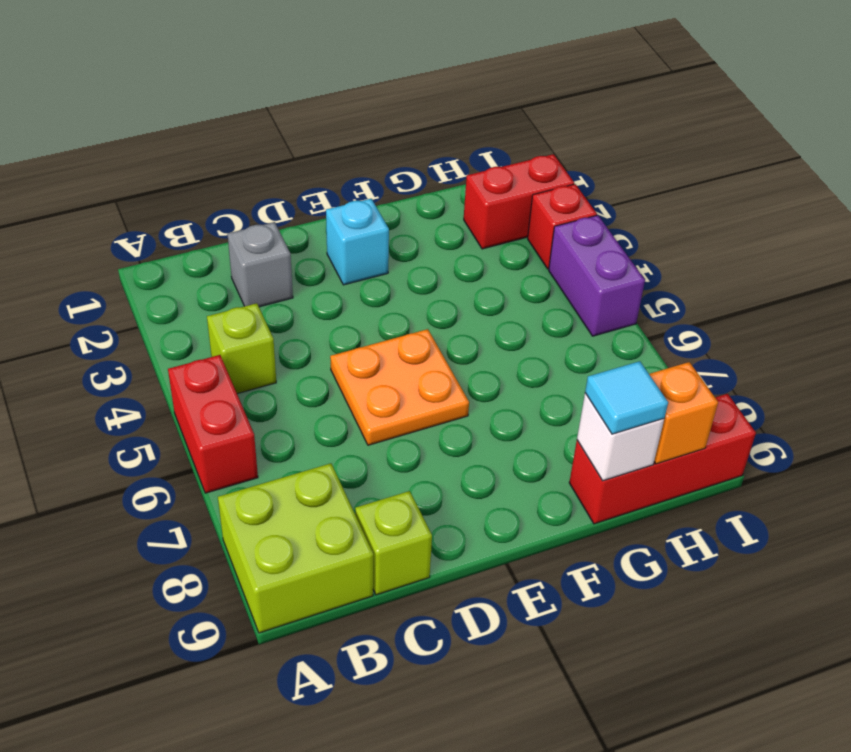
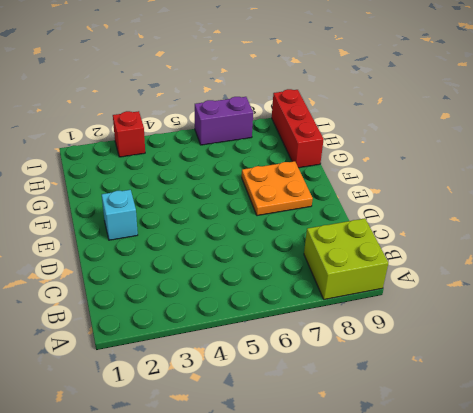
orange 2x2 plate [242,161,313,216] -> orange 2x2 plate moved to [330,329,469,445]
purple 1x2 brick [195,97,253,145] -> purple 1x2 brick moved to [549,215,645,336]
none -> red 1x2 brick [168,355,258,493]
none -> lime 1x1 brick [207,303,276,394]
none -> grey 1x1 brick [227,222,293,307]

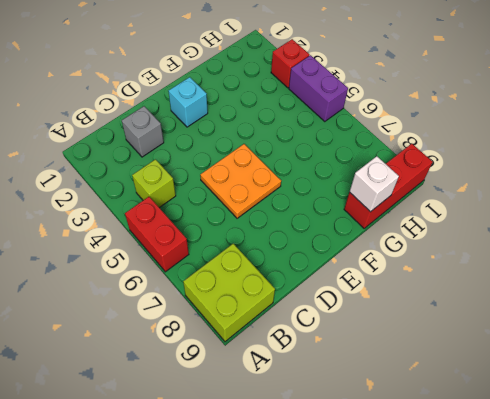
none -> lime 1x1 brick [355,491,432,595]
none -> red 1x2 brick [464,154,574,249]
none -> orange 1x1 brick [649,362,718,464]

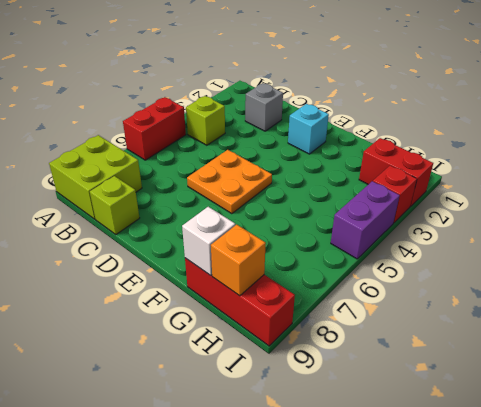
none -> cyan 1x1 tile [585,361,668,434]

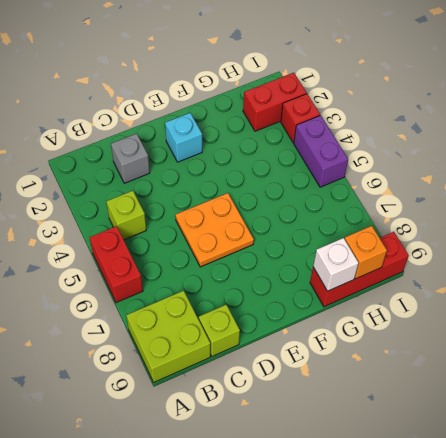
none -> cyan 1x1 tile [585,361,668,434]

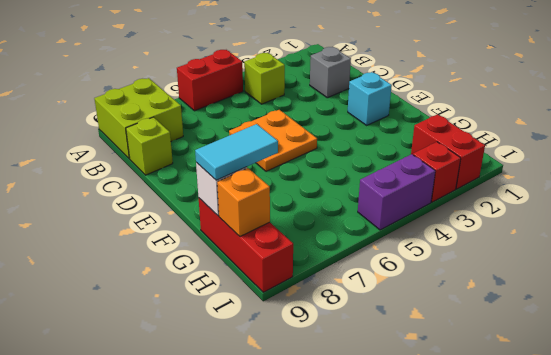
cyan 1x2 tile [195,124,278,180] -> cyan 1x1 tile [585,361,668,434]

